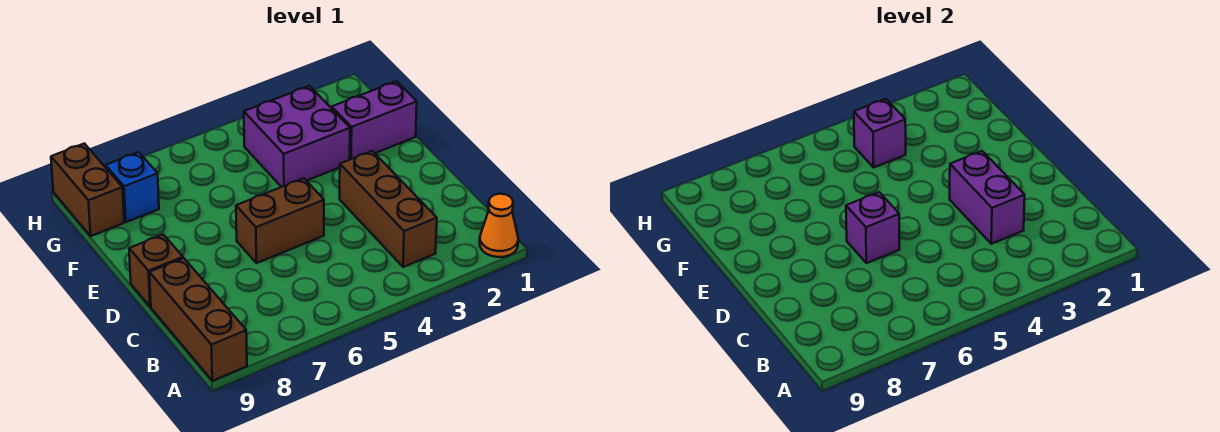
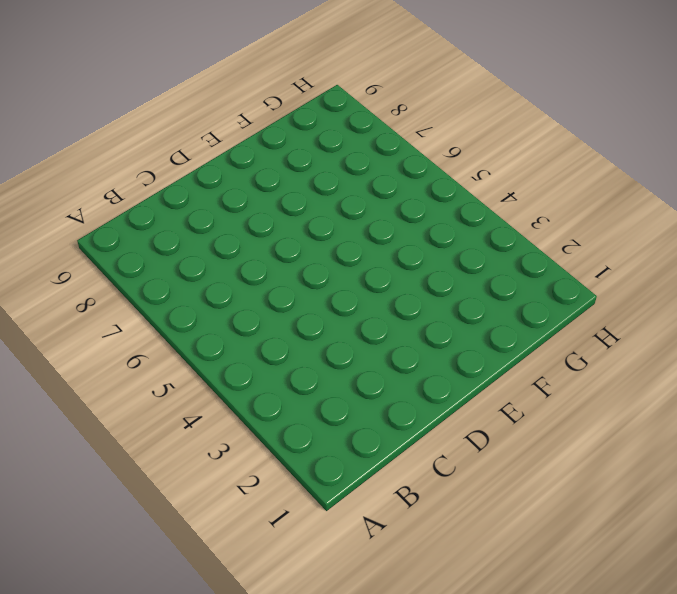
none -> orange 1x1 cone [480,194,518,257]
none -> brown 1x3 brick [149,258,247,381]
none -> brown 1x3 brick [340,151,437,267]

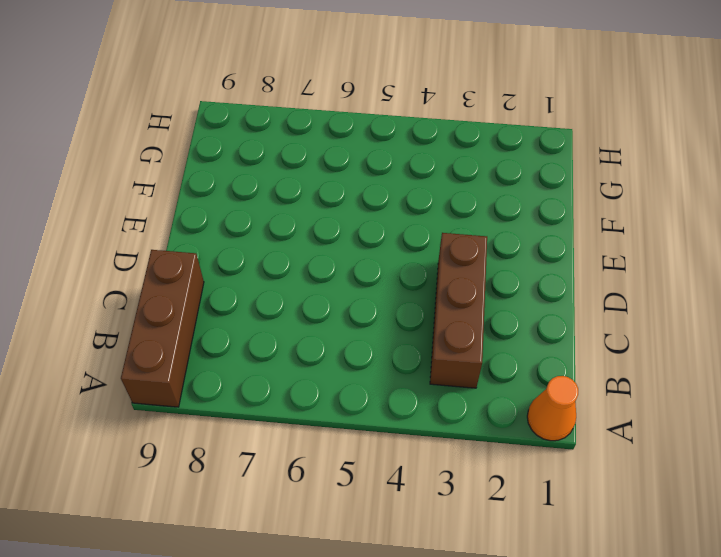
none -> brown 1x2 brick [236,178,324,263]
none -> brown 1x1 brick [129,235,183,307]
none -> purple 1x2 brick [332,81,417,159]

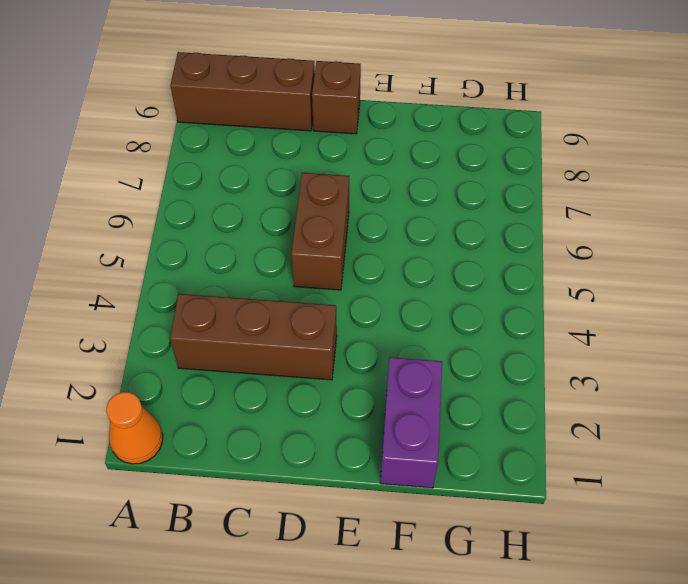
none -> purple 2x2 brick [244,86,350,187]
none -> blue 1x1 brick [105,152,159,222]
none -> brown 1x2 brick [51,144,124,236]

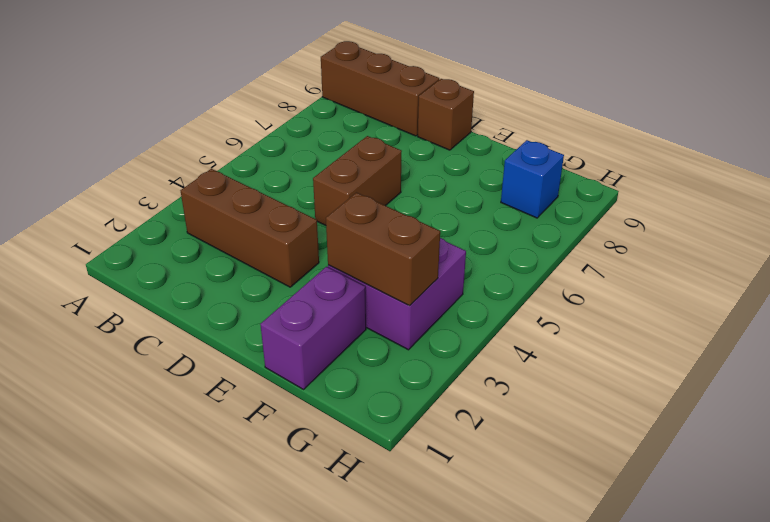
brown 1x2 brick [326,193,440,306] -> brown 1x2 brick moved to [51,144,124,236]
none -> orange 1x1 cone [480,194,518,257]
none -> purple 1x2 brick [950,151,1025,244]
none -> purple 1x1 brick [846,192,900,263]

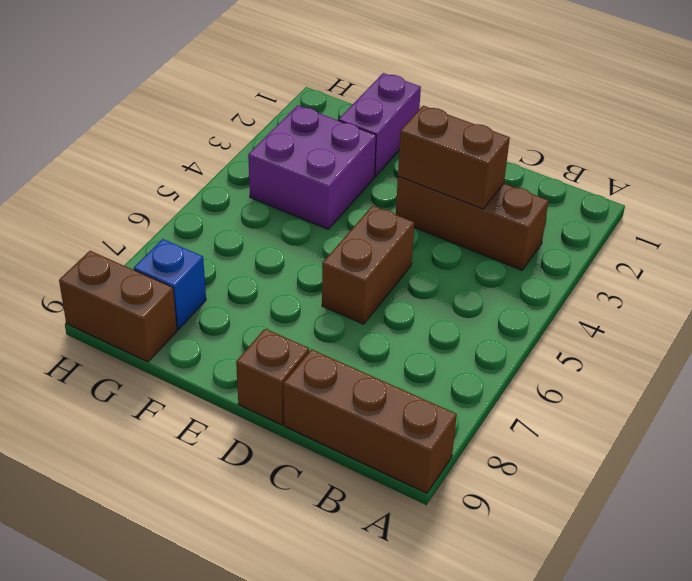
brown 1x2 brick [398,106,510,209] -> purple 1x2 brick [950,151,1025,244]
none -> orange 1x1 cone [480,194,518,257]
none -> purple 1x1 brick [846,192,900,263]
none -> purple 1x1 brick [854,99,906,167]

